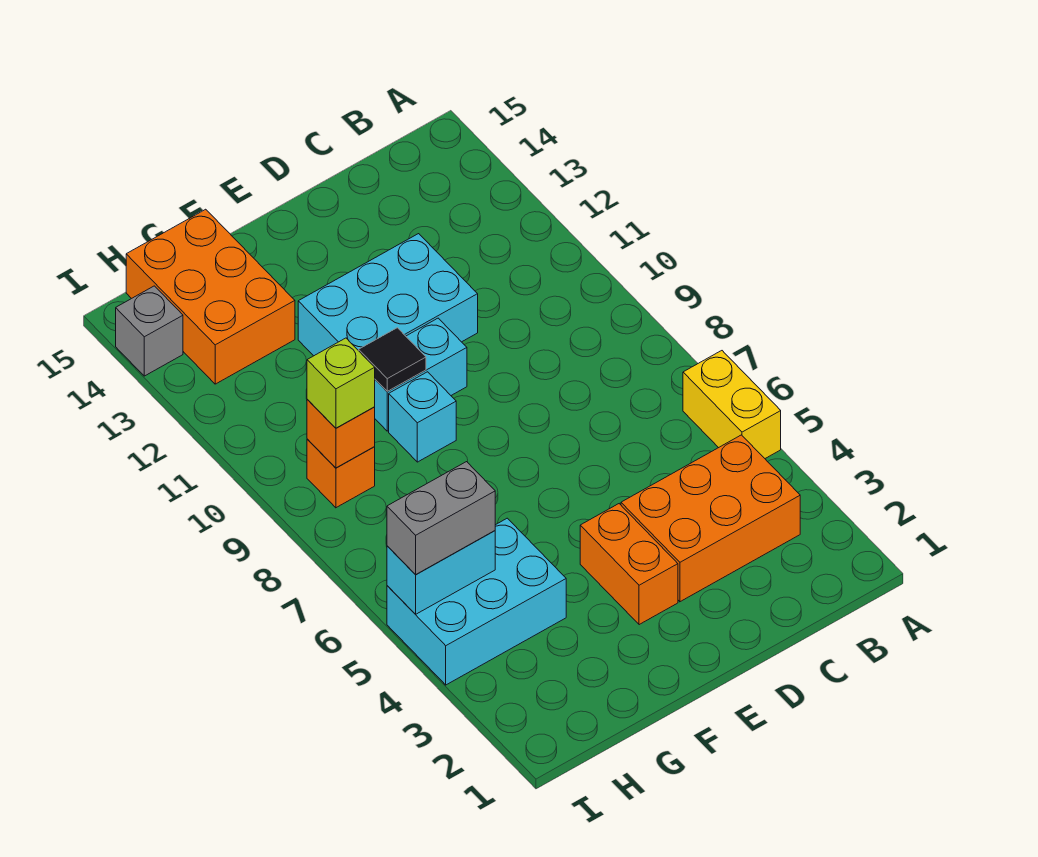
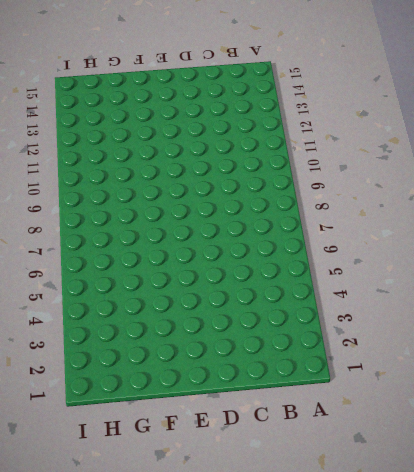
none -> yellow 1x2 brick [683,351,781,458]
none -> orange 2x3 brick [621,435,800,602]
none -> cyan 2x3 brick [298,234,478,356]

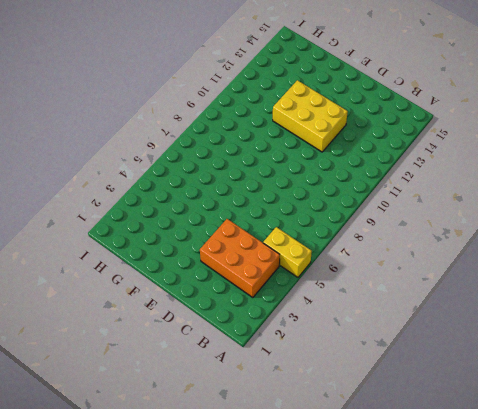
yellow 1x2 brick [263,227,312,277] -> yellow 1x2 brick turned to [683,351,781,458]
yellow 2x3 brick [273,80,348,152] -> cyan 2x3 brick [298,234,478,356]
none -> orange 1x2 brick [580,504,678,625]
none -> cyan 1x2 brick [375,318,467,431]
none -> cyan 1x1 brick [389,372,456,462]

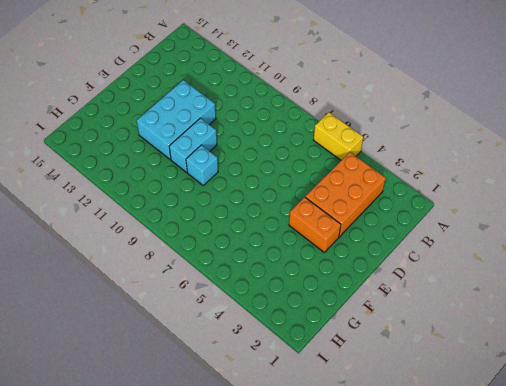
none -> cyan 2x3 brick [387,518,566,685]
none -> orange 2x3 brick [126,209,295,384]
none -> orange 1x1 brick [307,439,375,508]

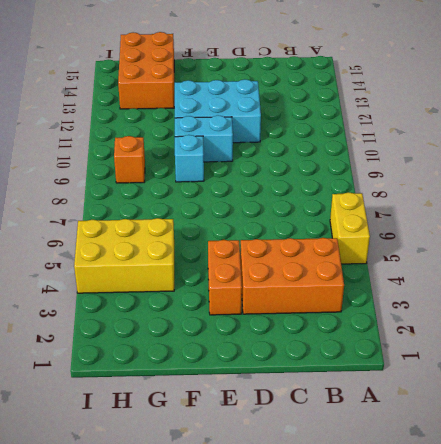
yellow 2x3 brick [74,218,174,293] -> cyan 2x3 brick [387,518,566,685]
none -> grey 1x1 brick [116,286,183,376]
none -> black 1x1 tile [359,328,426,391]
none -> cyan 1x2 brick [387,531,495,614]

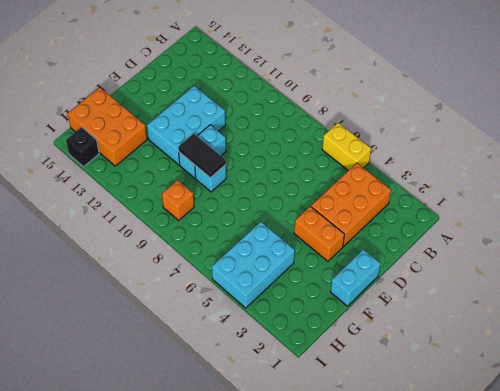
cyan 1x2 brick [331,249,380,306] -> cyan 1x2 brick moved to [387,531,495,614]
black 1x2 tile [178,134,226,178] -> black 1x1 tile [359,328,426,391]
black 1x1 brick [66,127,99,167] -> grey 1x1 brick [116,286,183,376]
none -> orange 1x1 brick [307,400,375,468]
none -> grey 1x2 brick [387,462,495,575]
none -> lime 1x1 brick [307,338,375,428]

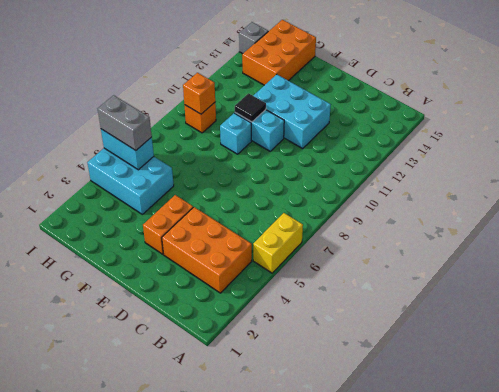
none -> lime 1x1 brick [307,338,375,428]

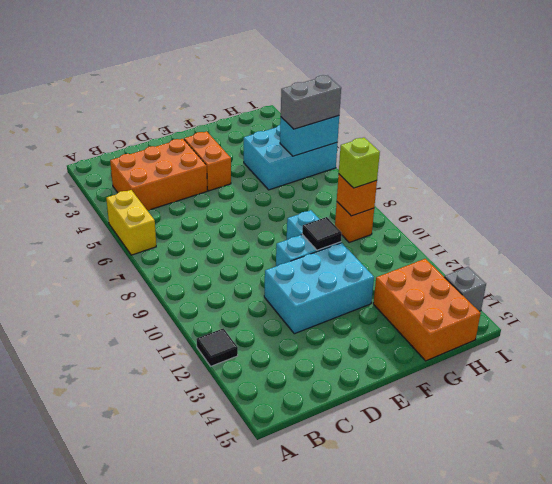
black 1x1 tile [196,328,238,366] -> none

